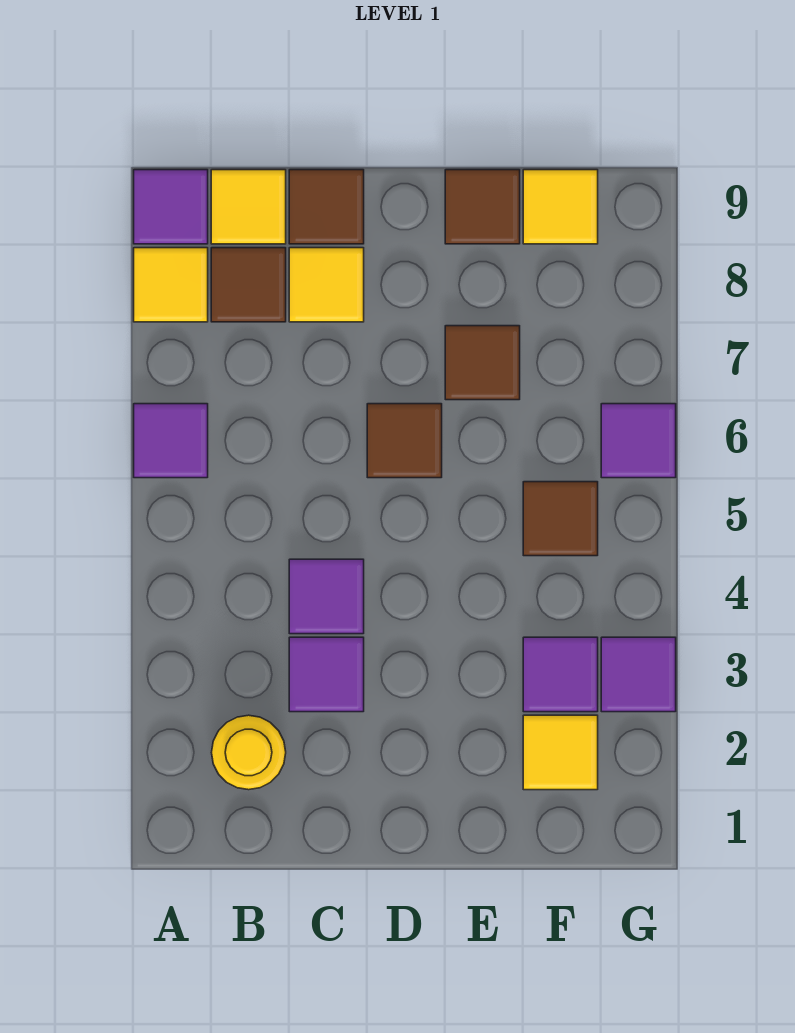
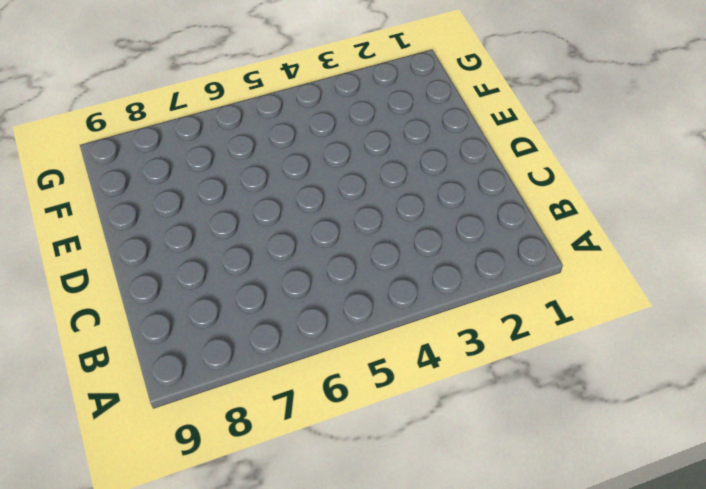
none -> purple 1x1 tile [134,404,208,478]
none -> yellow 1x1 tile [134,248,208,322]
none -> purple 1x1 tile [134,170,208,244]

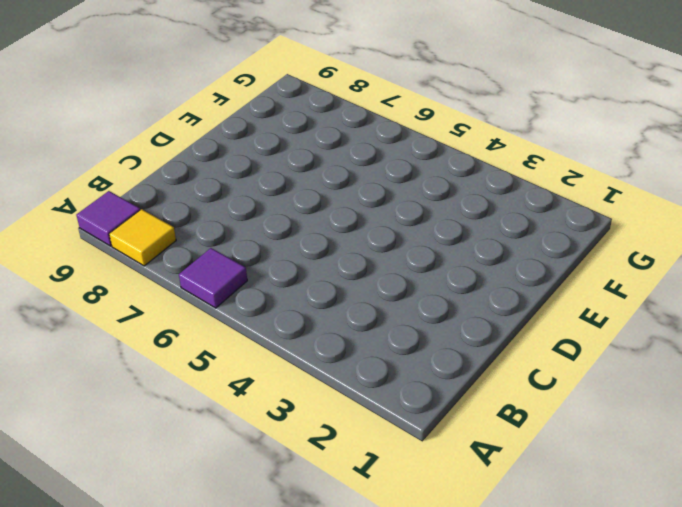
none -> yellow 1x1 round brick [212,715,286,790]
none -> brown 1x1 tile [211,248,286,322]
none -> yellow 1x1 tile [211,170,286,244]

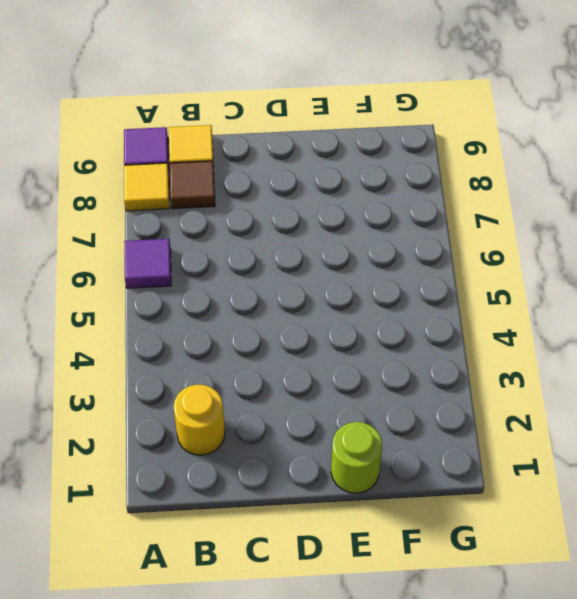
lime 1x1 round brick [331,422,382,493] -> none
none -> purple 1x1 tile [289,637,364,712]
none -> purple 1x1 tile [289,559,364,634]
none -> yellow 1x1 tile [289,248,364,322]

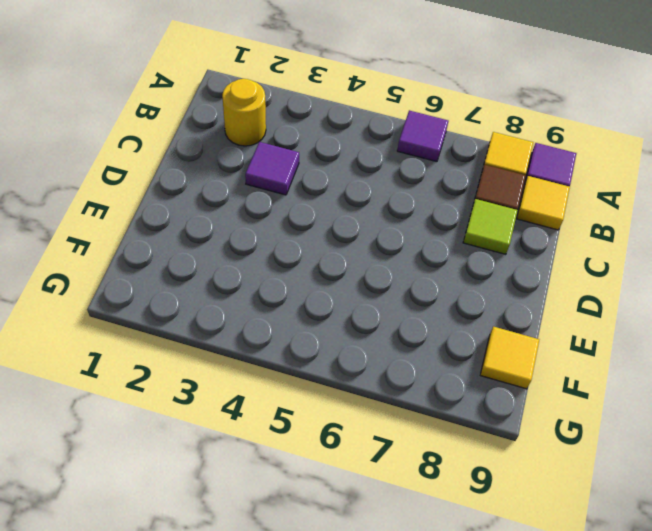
lime 1x1 tile [463,199,518,254] -> yellow 1x1 tile [289,248,364,322]
none -> purple 1x1 tile [289,559,364,634]
none -> brown 1x1 tile [289,170,364,244]
none -> brown 1x1 tile [367,404,442,478]

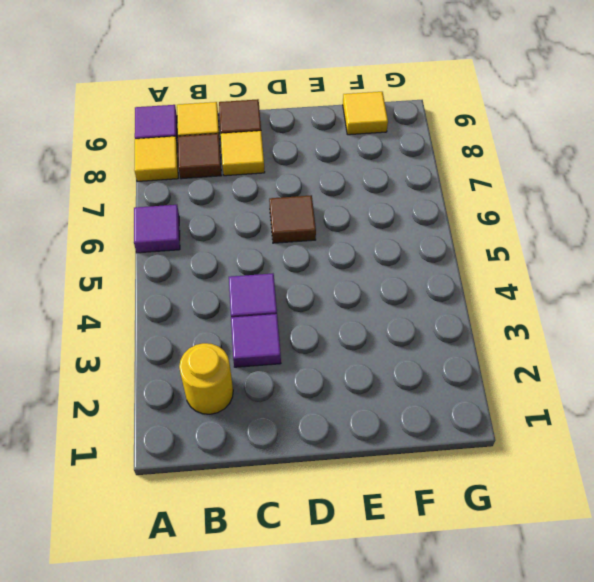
none -> brown 1x1 tile [445,326,520,400]
none -> brown 1x1 tile [445,170,520,244]
none -> yellow 1x1 tile [523,715,598,790]

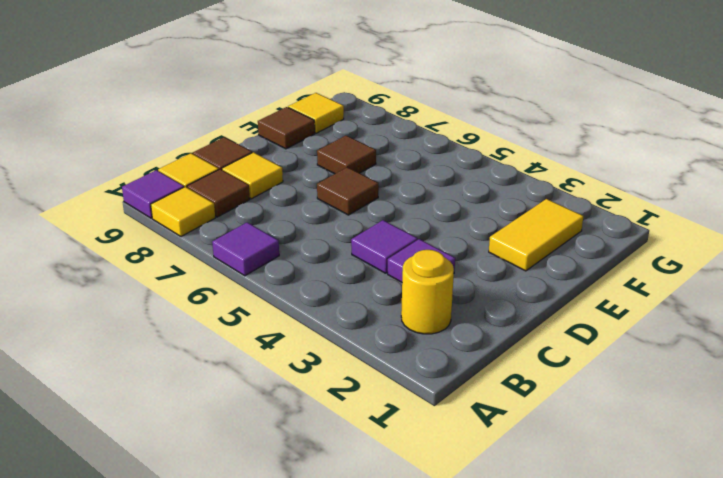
yellow 1x2 tile [489,199,583,271] -> yellow 1x1 tile [523,715,598,790]
none -> purple 1x1 tile [523,637,598,712]
none -> brown 1x1 tile [523,482,598,556]
none -> purple 1x1 tile [601,637,676,712]

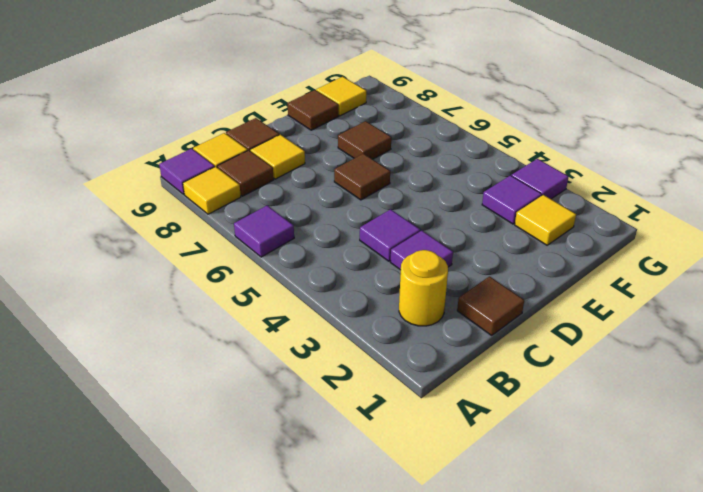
brown 1x1 tile [457,276,524,335] -> brown 1x1 tile moved to [523,482,598,556]
none -> purple 1x1 tile [601,404,676,478]

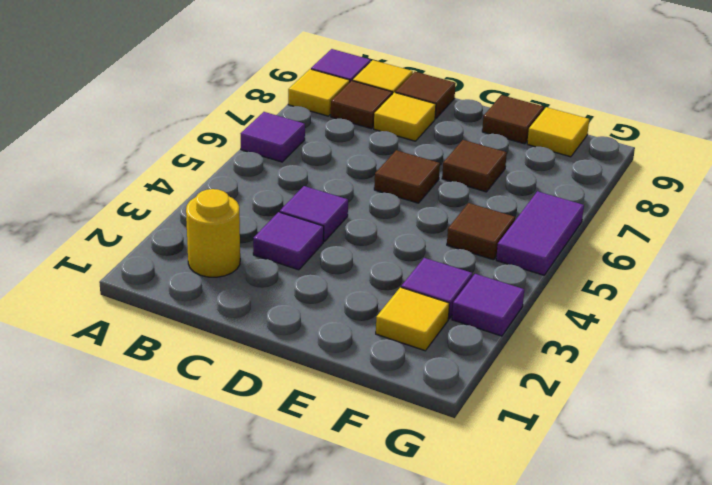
purple 1x2 tile [496,191,584,275] -> purple 1x1 tile [601,404,676,478]

